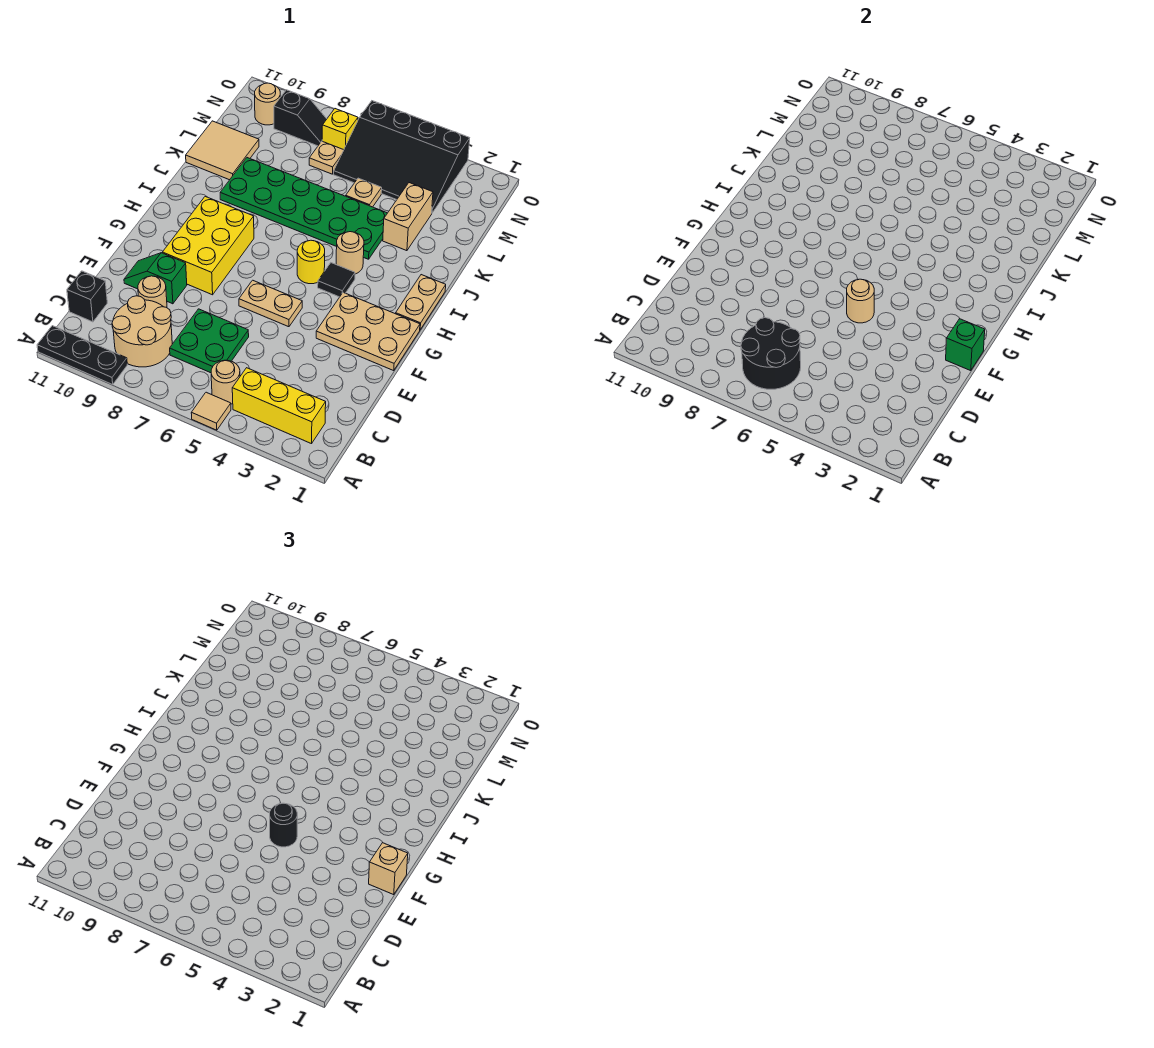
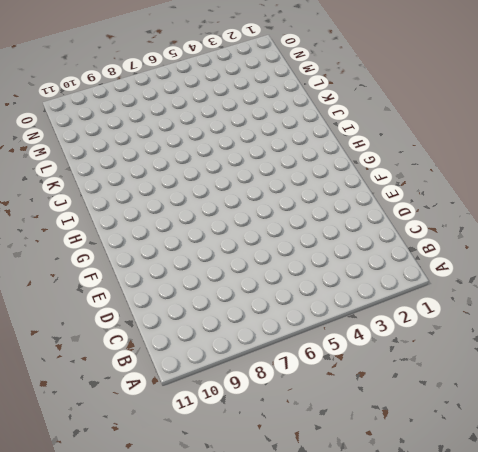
none -> tan 1x1 tile [191,392,231,430]
none -> black 1x3 plate [37,326,127,384]
none -> yellow 1x3 brick [232,368,326,444]
none -> tan 1x1 round brick [211,360,240,404]

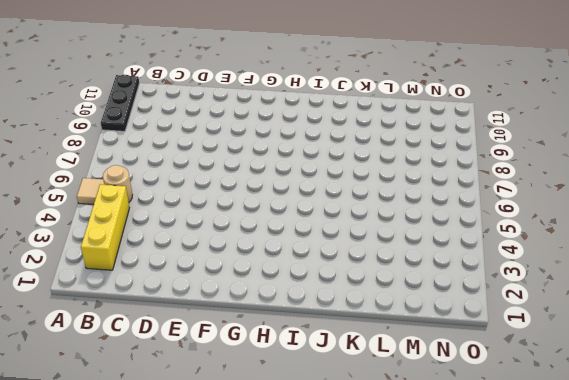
none -> tan 2x2 round brick [112,296,172,367]
none -> green 2x2 plate [170,309,249,373]
none -> black 1x1 brick [67,271,107,322]
none -> tan 1x1 round brick [138,276,167,308]

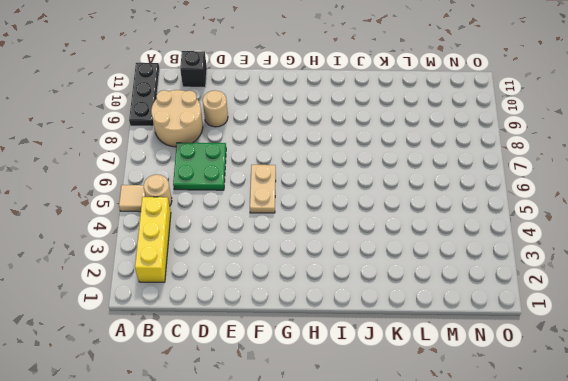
none -> green 1x2 slope [124,253,187,304]
none -> tan 2x3 plate [316,293,420,371]
none -> yellow 2x3 brick [162,197,254,295]
none -> tan 1x2 plate [396,275,446,330]

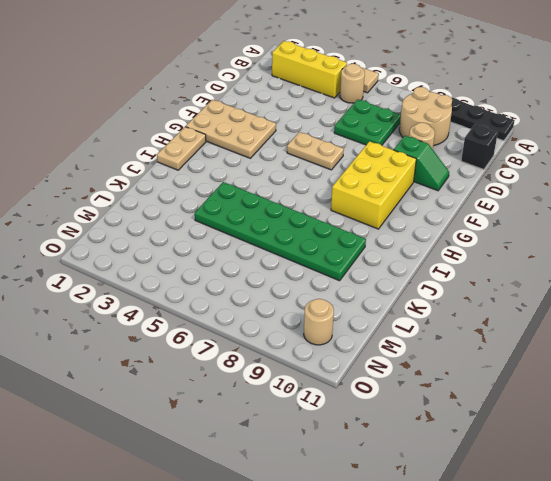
none -> black 1x1 tile [318,263,355,297]
none -> yellow 1x1 round brick [297,240,325,284]
none -> tan 1x1 round brick [336,232,364,274]
none -> tan 1x2 brick [383,183,433,251]

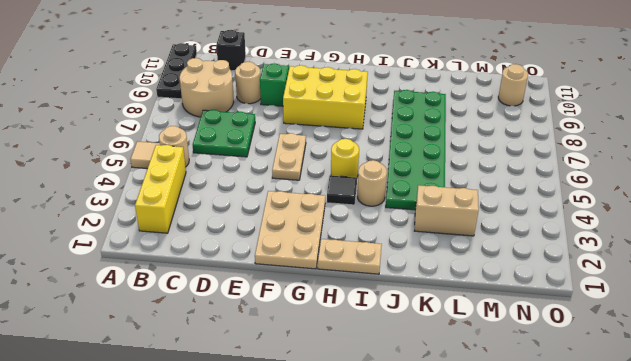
none -> tan 2x2 tile [186,121,259,180]
none -> tan 1x1 plate [346,178,382,207]
none -> black 3x4 slope [334,101,470,213]
none -> tan 1x1 plate [309,141,344,174]

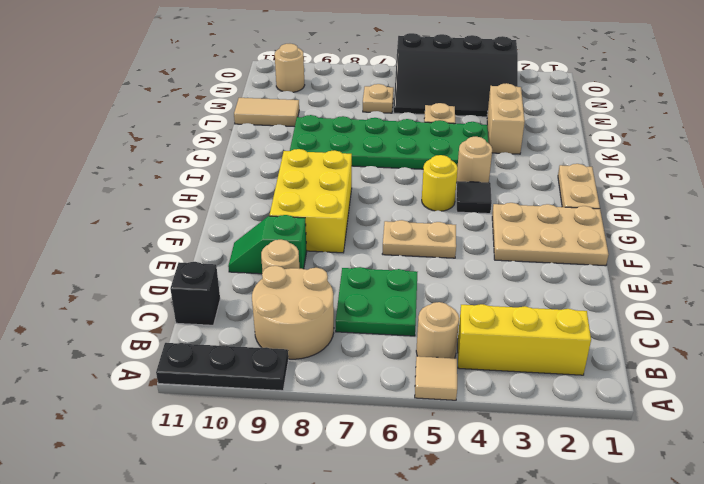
tan 1x2 tile [234,98,299,127] -> tan 2x2 tile [186,121,259,180]
none -> yellow 1x1 brick [322,109,358,150]
none -> black 1x2 slope [274,90,327,146]
none -> black 2x2 round brick [741,318,801,389]
none -> green 1x1 brick [946,319,985,371]

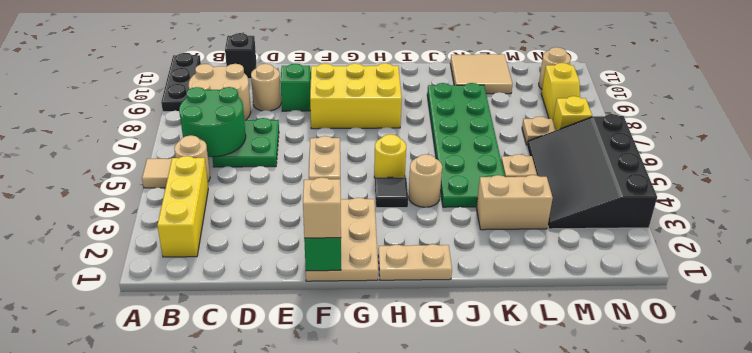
green 2x2 round brick [179,87,246,157] -> black 2x2 round brick [741,318,801,389]
yellow 1x2 slope [541,63,580,120] -> black 1x2 slope [274,90,327,146]
none -> tan 1x1 round brick [847,279,874,323]
none -> black 1x1 round brick [270,803,297,847]

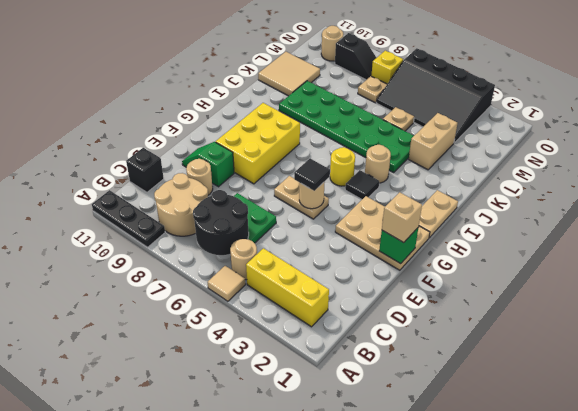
black 1x1 tile [294,159,330,191] -> black 1x1 round brick [270,803,297,847]

